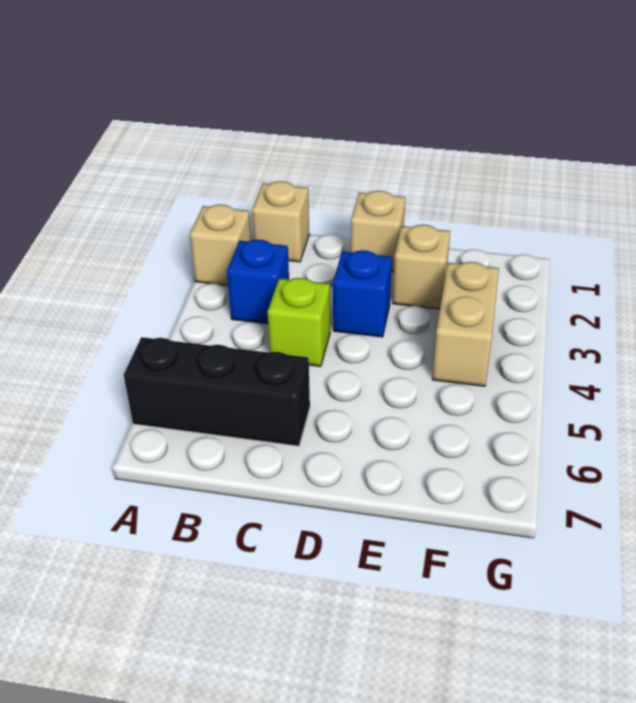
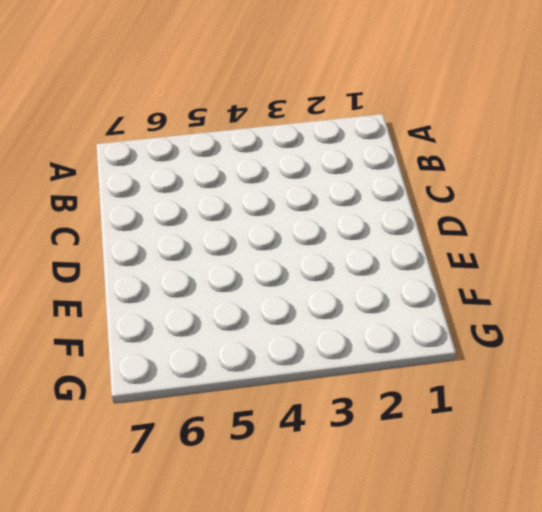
none -> tan 1x1 brick [190,204,251,285]
none -> black 1x3 brick [124,337,310,446]

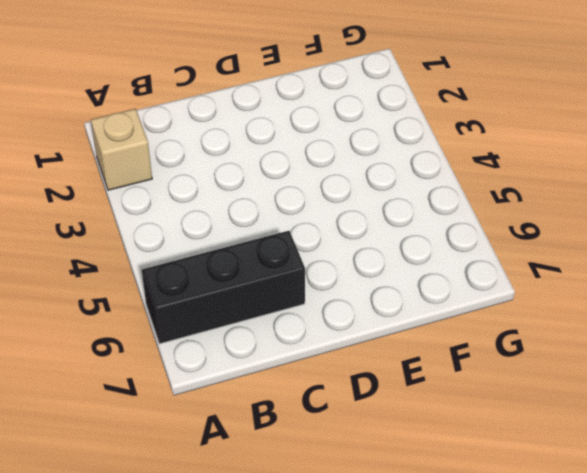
none -> tan 1x1 brick [252,181,309,262]
none -> blue 1x1 brick [227,240,289,324]

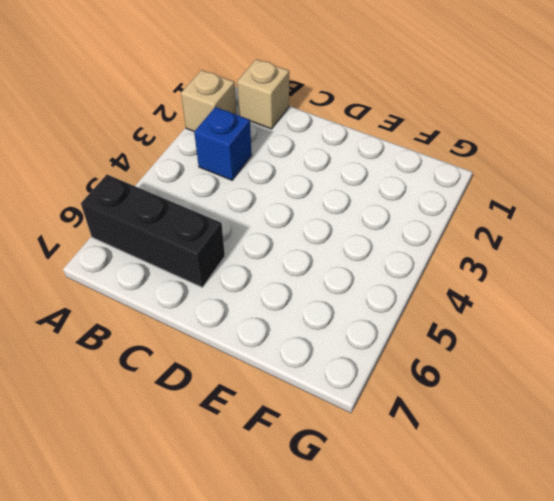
none -> lime 1x1 brick [267,278,330,366]
none -> tan 1x1 brick [351,191,405,272]

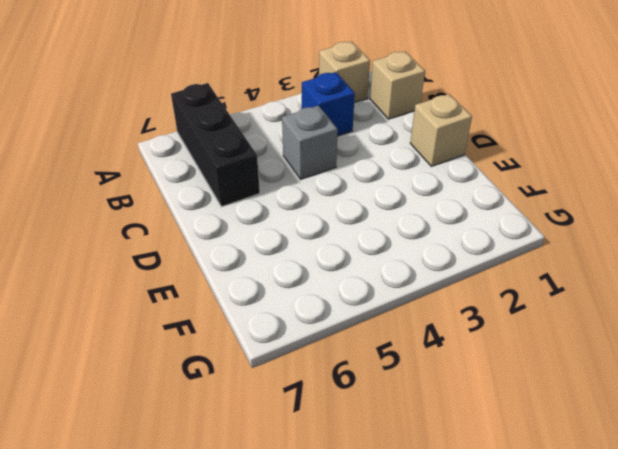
grey 1x1 brick [282,106,338,179] -> lime 1x1 brick [267,278,330,366]
none -> blue 1x1 brick [333,250,392,337]
none -> tan 1x1 brick [393,225,450,309]

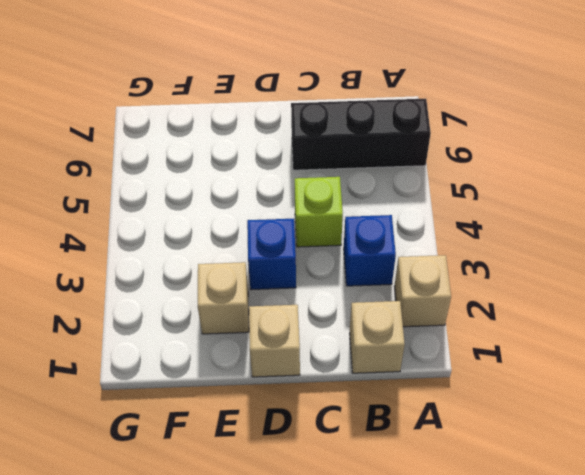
none -> tan 1x2 brick [432,262,499,386]

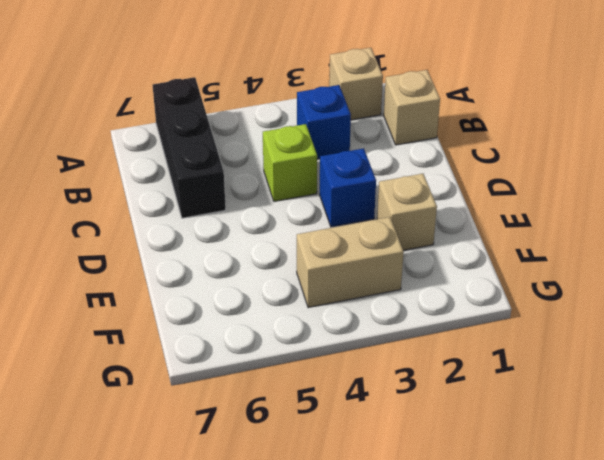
none -> tan 1x1 brick [351,191,405,272]

